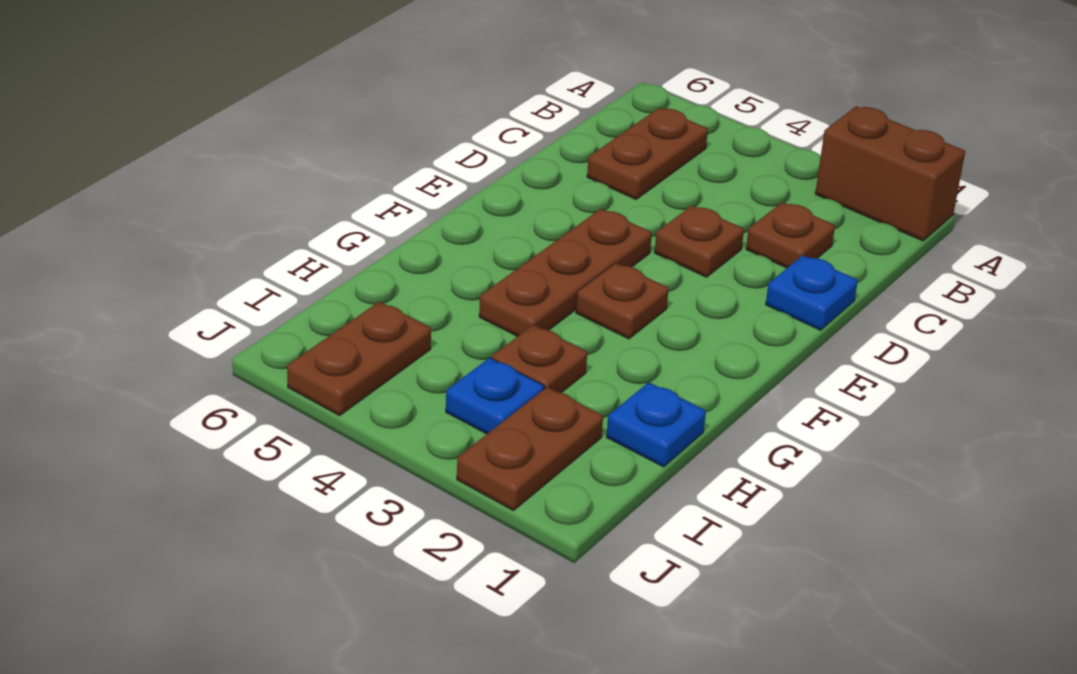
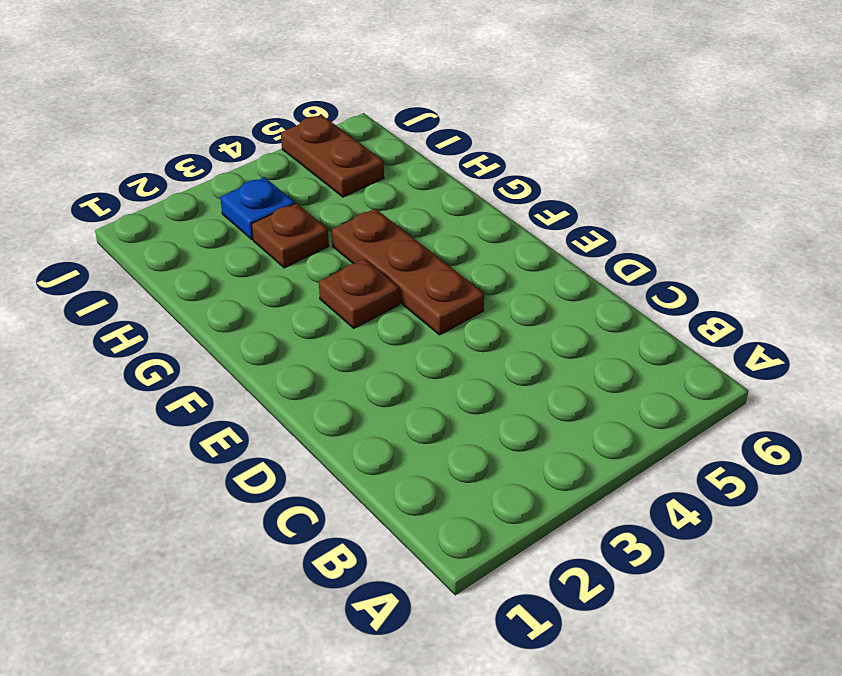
none -> brown 1x2 brick [815,106,965,241]
none -> brown 1x2 plate [587,108,708,199]
none -> brown 1x1 plate [746,202,835,268]

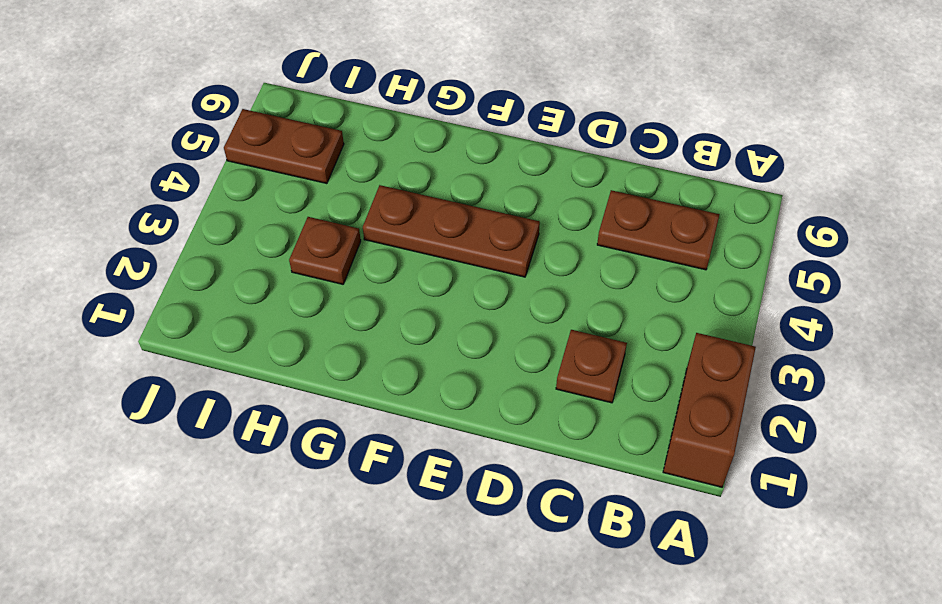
none -> blue 1x1 plate [766,255,858,330]
none -> brown 1x1 plate [654,205,744,277]
none -> brown 1x1 plate [576,263,669,339]

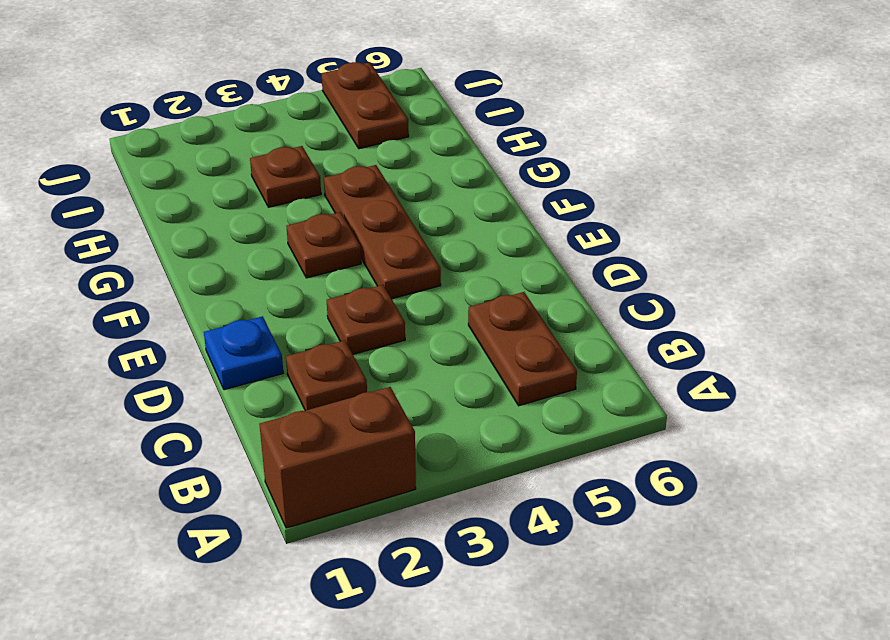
none -> blue 1x1 plate [606,382,706,467]
none -> brown 1x2 plate [457,387,603,511]
none -> blue 1x1 plate [446,358,544,434]

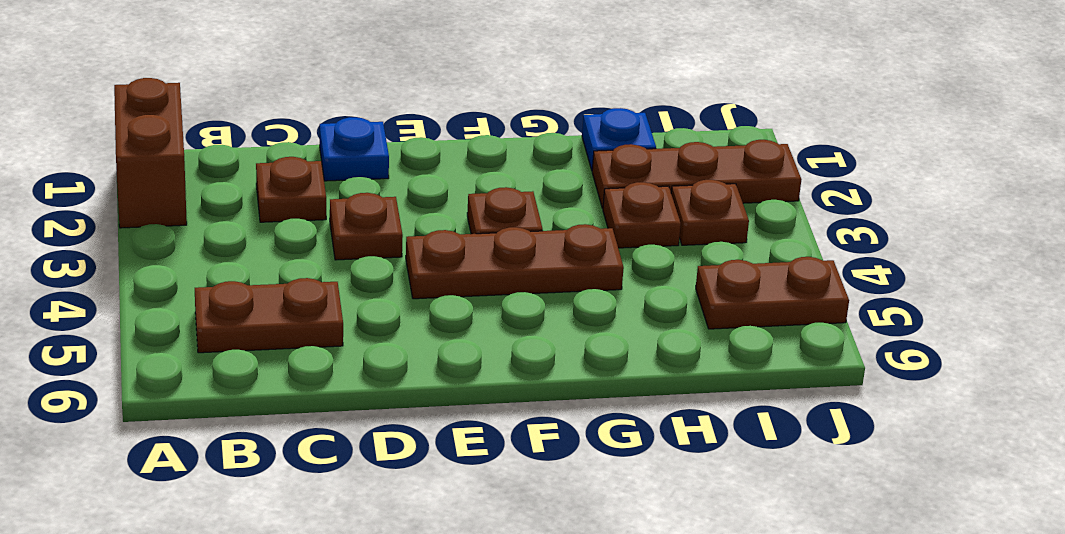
brown 1x3 plate [592,140,801,208] -> brown 1x2 plate [457,387,603,511]
brown 1x1 plate [671,180,749,245] -> blue 1x1 plate [446,358,544,434]

